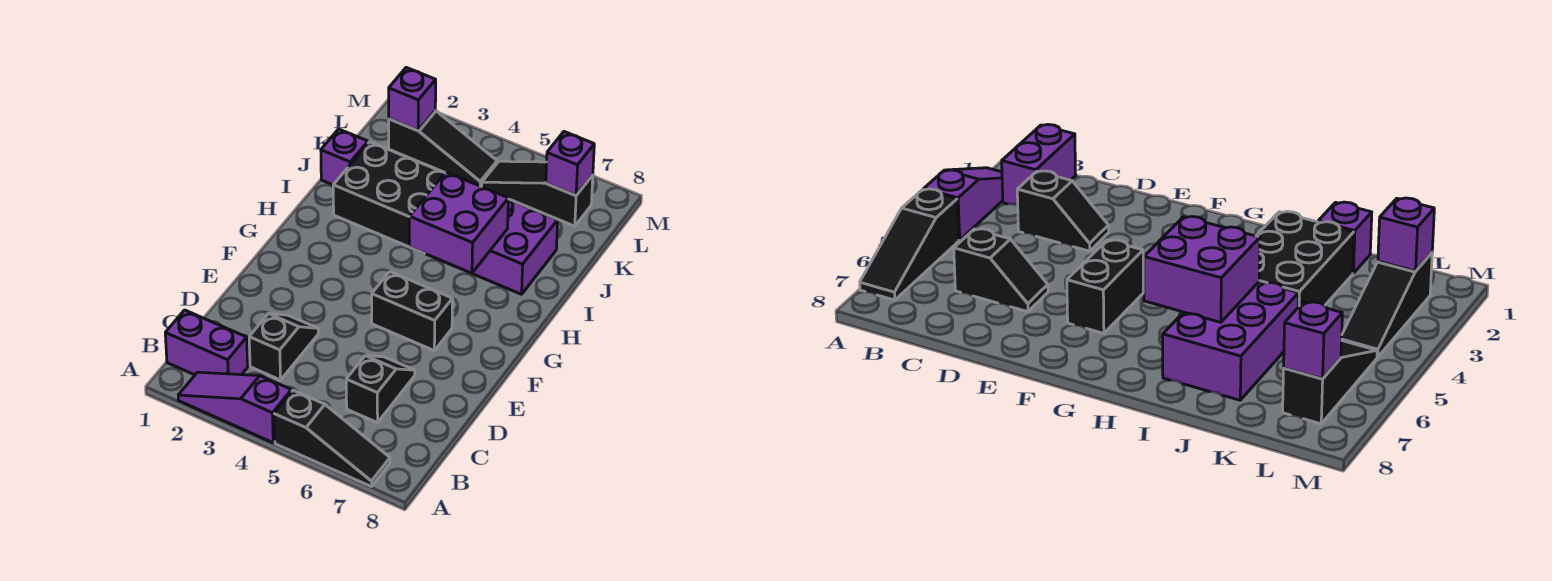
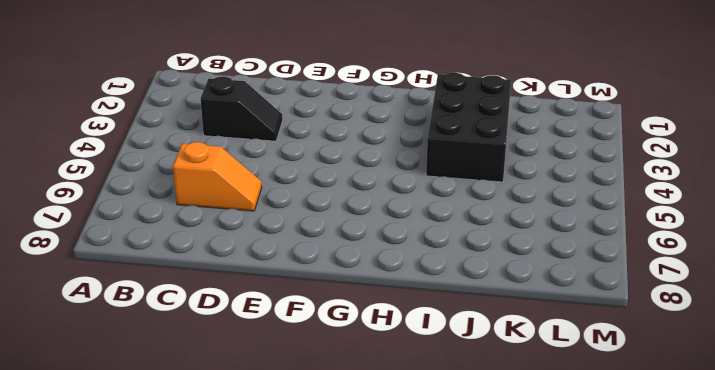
orange 1x2 slope [173,142,262,211] -> black 1x2 slope [346,356,415,423]
none -> purple 1x3 slope [178,372,292,443]
none -> black 1x3 slope [274,390,390,487]
none -> purple 1x2 brick [165,310,248,375]

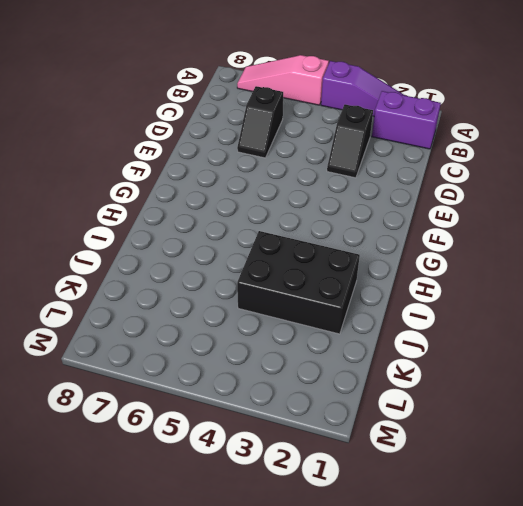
pink 1x3 slope [237,55,329,105] -> black 1x3 slope [274,390,390,487]
none -> black 1x2 brick [372,272,453,350]
none -> purple 2x3 brick [472,199,558,294]
none -> purple 1x1 brick [321,129,368,185]

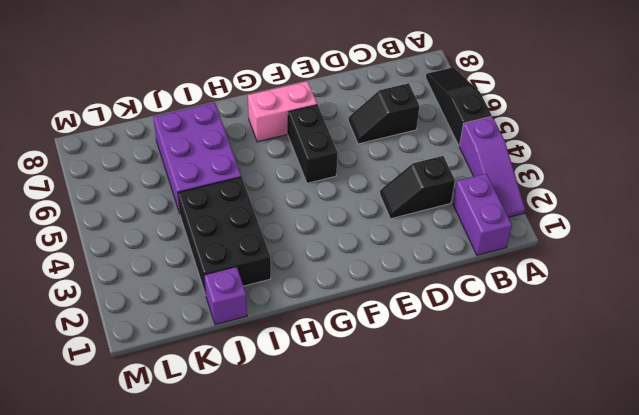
pink 1x2 brick [248,81,317,142] -> none
none -> black 1x3 slope [389,111,497,186]
none -> black 1x3 slope [482,161,593,226]
none -> purple 2x2 brick [409,172,508,273]

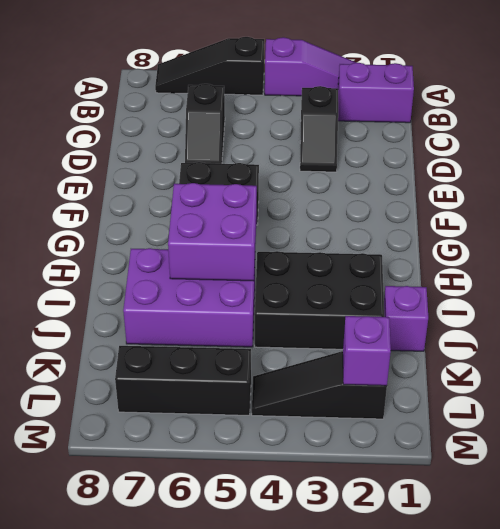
black 1x3 brick [115,346,251,415] -> black 1x3 slope [482,161,593,226]
none -> purple 1x1 brick [546,132,594,196]

